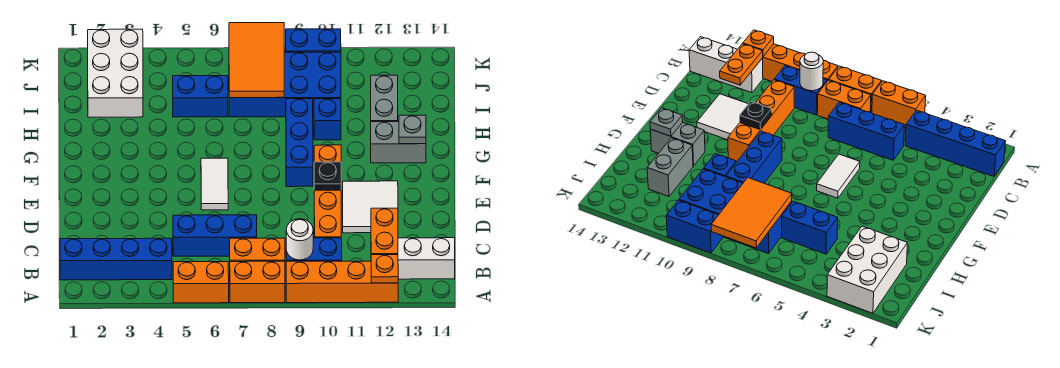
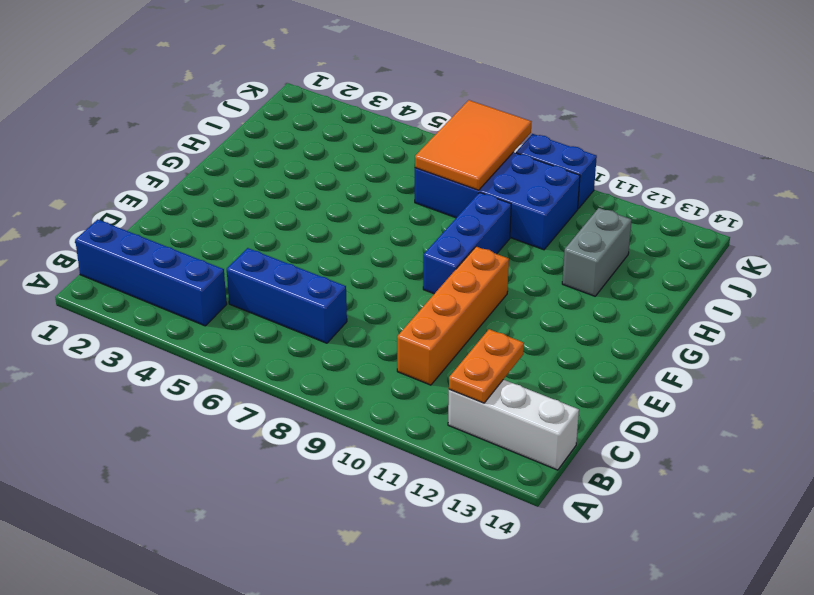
none -> orange 1x2 brick [173,262,229,303]
none -> orange 1x2 brick [230,261,285,303]
none -> orange 1x4 brick [286,261,398,303]

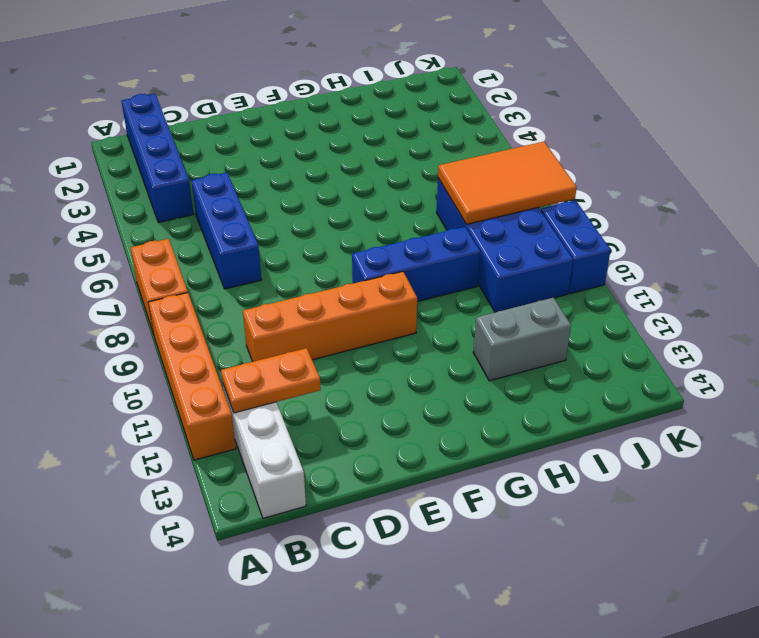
none -> orange 1x2 brick [173,262,229,303]
none -> orange 1x2 brick [230,238,285,262]
none -> blue 1x2 brick [286,238,342,261]

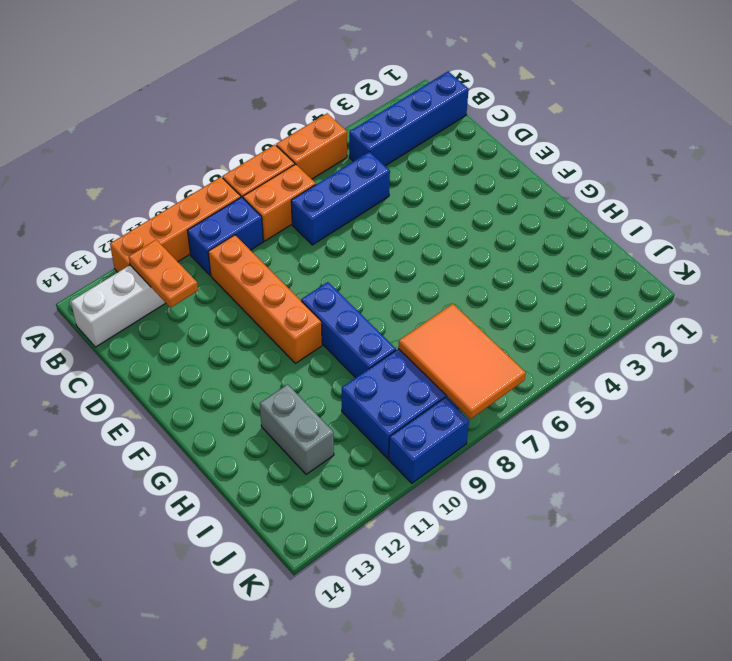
none -> white 2x2 tile [343,181,398,233]
none -> white 1x2 tile [201,158,228,210]
none -> grey 1x2 brick [371,122,426,163]

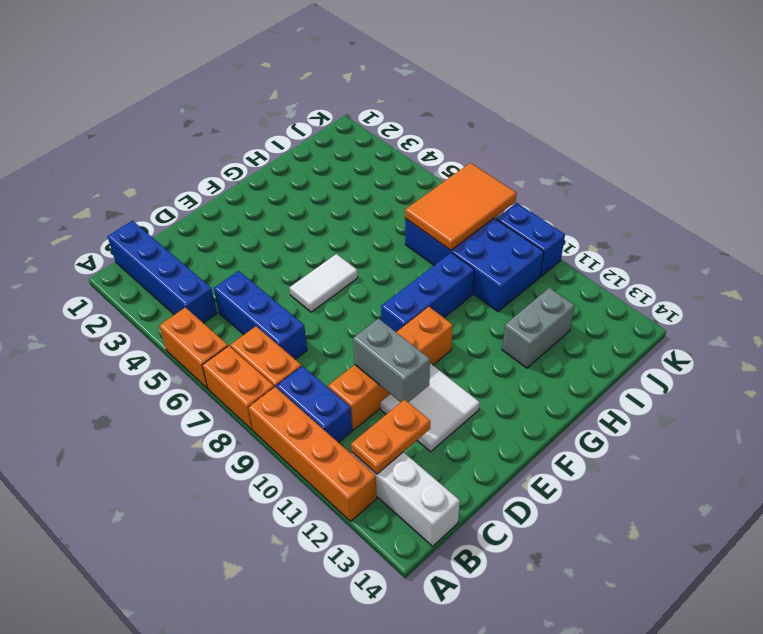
grey 1x2 brick [353,319,430,402] -> grey 1x2 brick moved to [371,122,426,163]
none -> blue 1x1 brick [314,99,341,140]
none -> white 2x3 brick [88,29,143,117]
none -> blue 1x2 brick [173,76,228,117]

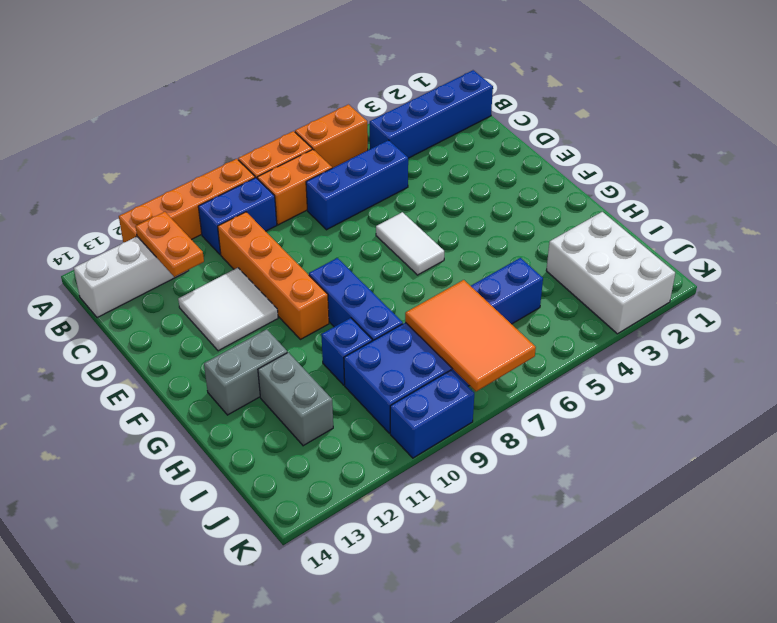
none -> orange 1x1 plate [371,255,398,283]
none -> white 1x1 round brick [286,219,313,260]
none -> black 1x1 plate [314,162,341,190]

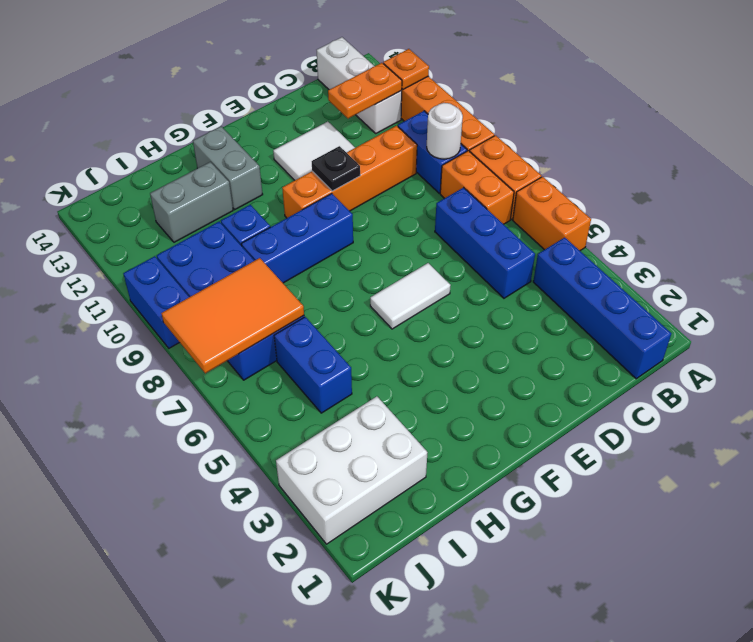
none -> grey 1x1 plate [399,115,426,144]

